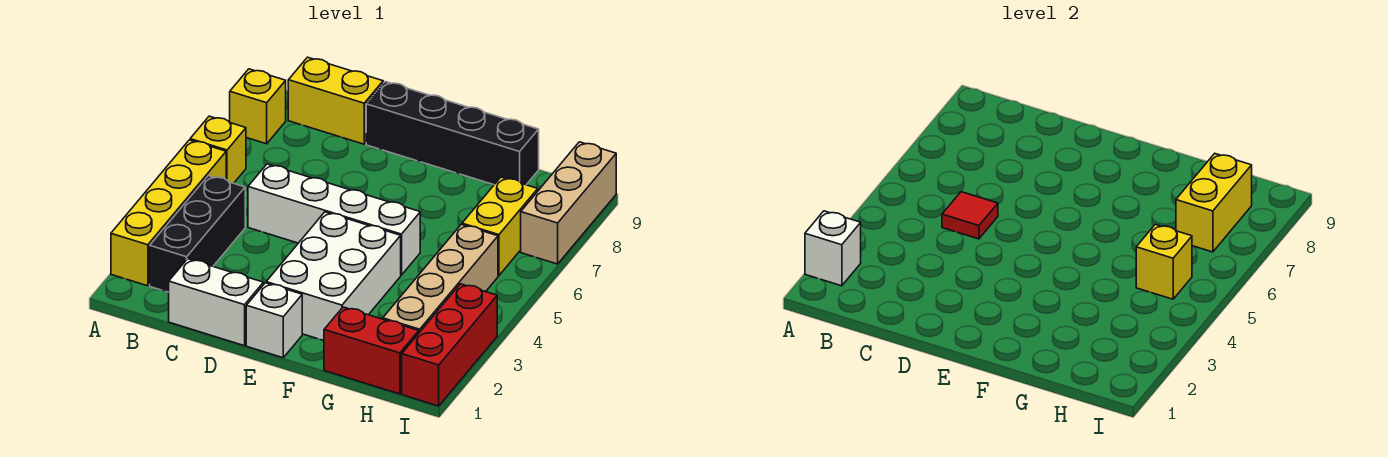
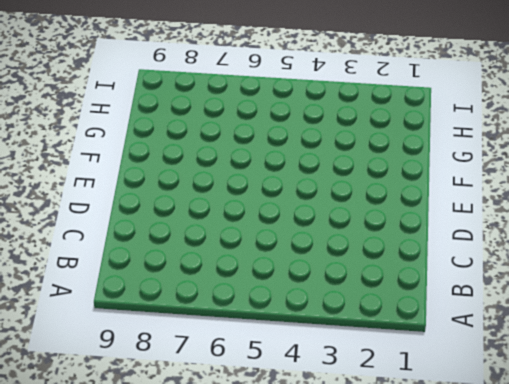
none -> yellow 1x4 brick [111,140,226,286]
none -> yellow 1x1 brick [190,116,246,183]
none -> yellow 1x1 brick [230,69,286,144]

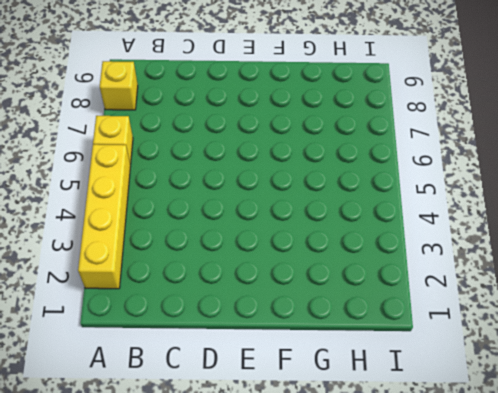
none -> black 1x3 brick [150,176,245,292]
none -> yellow 1x2 brick [288,57,383,144]
none -> white 1x2 brick [169,259,263,346]

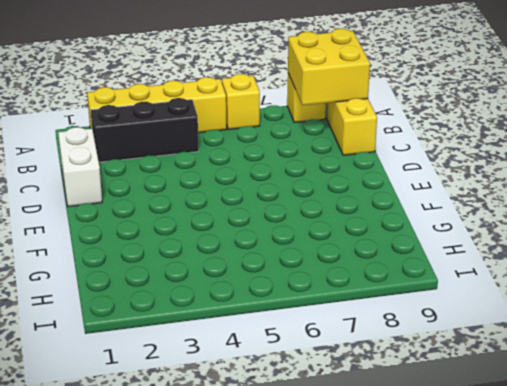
yellow 2x2 brick [288,29,370,105] -> none
none -> white 1x4 brick [248,164,420,275]
none -> black 1x4 brick [366,82,539,185]
none -> white 1x1 brick [246,283,302,358]

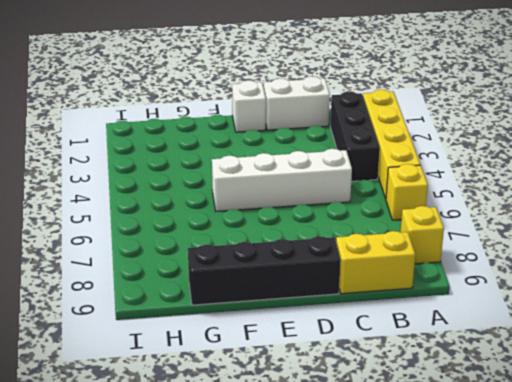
none -> white 2x3 brick [266,212,401,341]
none -> red 1x2 brick [324,307,419,394]
none -> tan 1x4 brick [383,224,498,333]

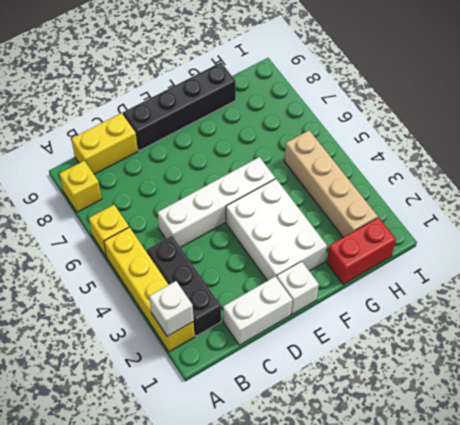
none -> yellow 1x2 brick [462,177,538,276]
none -> red 1x3 brick [402,284,497,406]
none -> tan 1x3 brick [521,142,616,264]

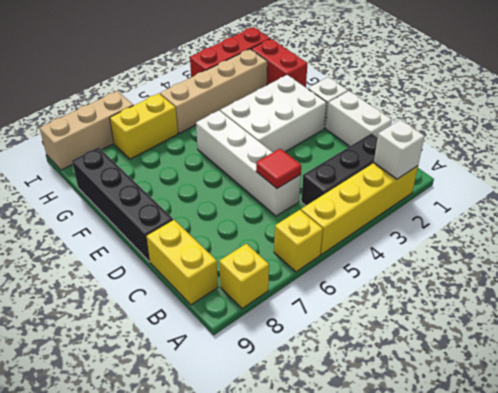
none -> yellow 1x1 brick [1136,224,1192,299]
none -> yellow 1x2 brick [1176,154,1252,252]

